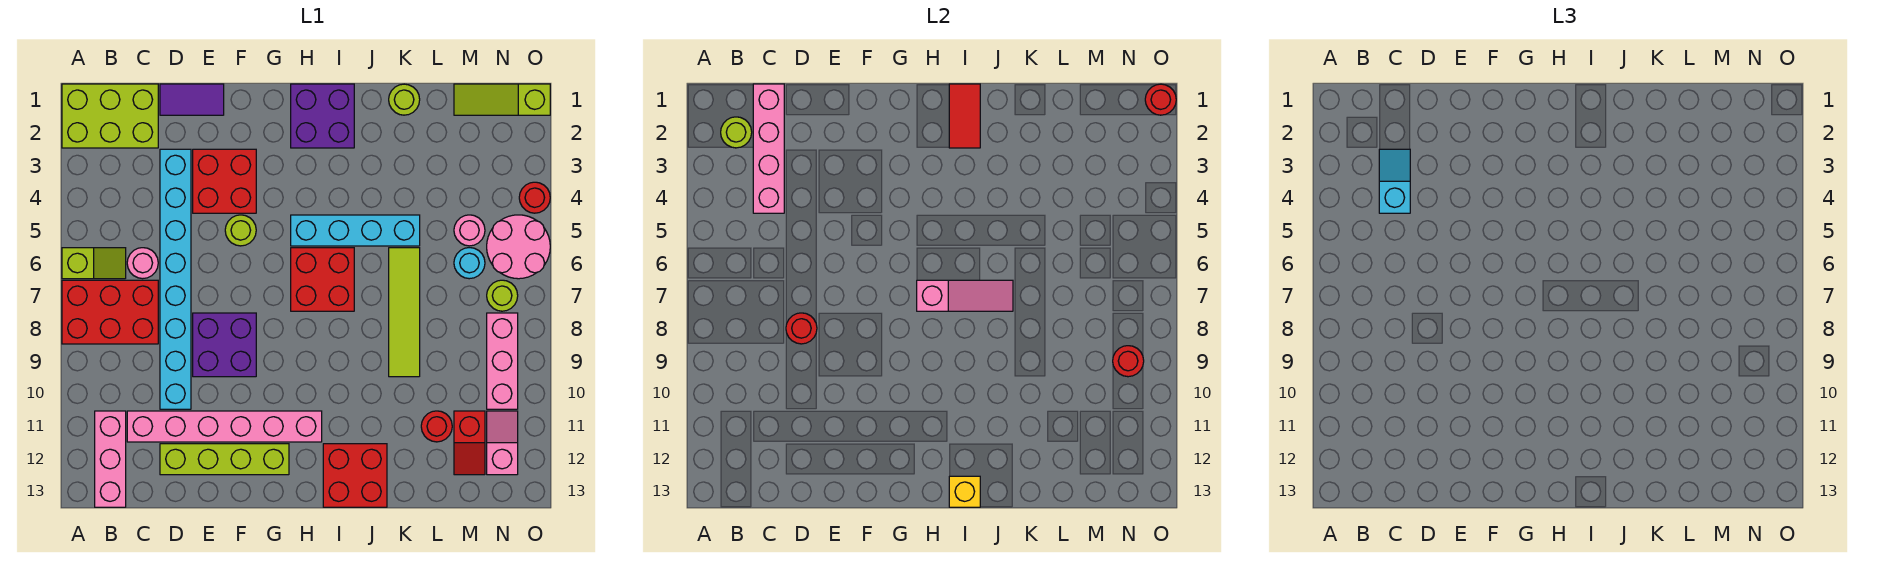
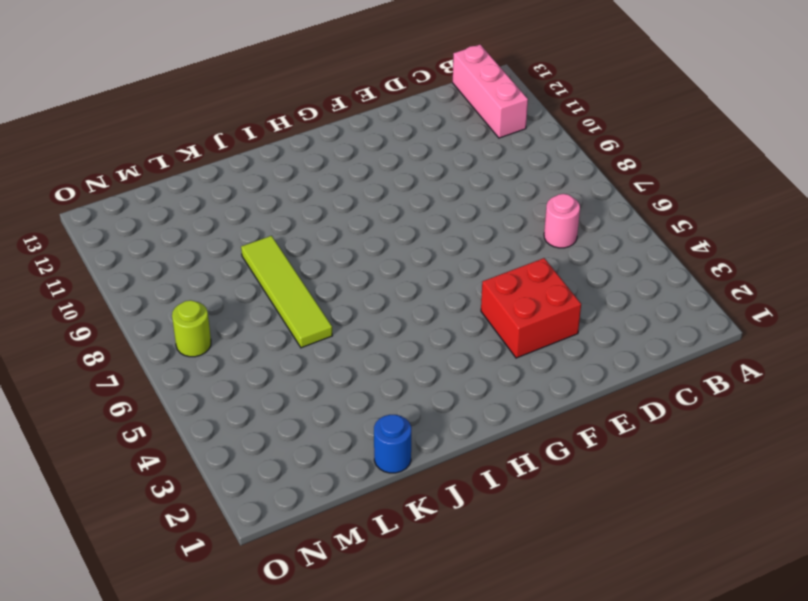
blue 1x1 round brick [374,415,411,473] -> lime 1x1 round brick [389,84,420,115]
none -> lime 2x3 brick [62,84,158,148]
none -> lime 1x2 slope [62,248,126,279]
none -> red 2x3 brick [62,280,158,344]
none -> pink 1x6 brick [127,411,322,442]

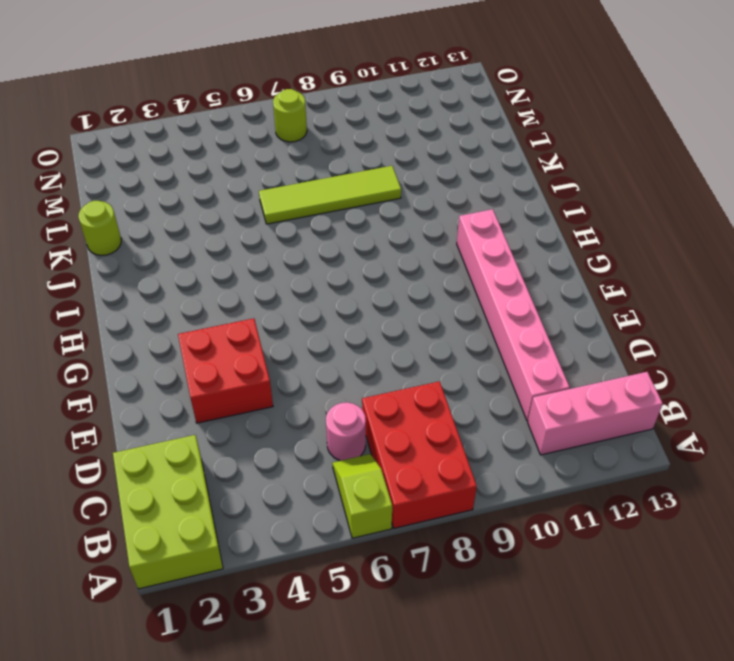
none -> purple 1x2 tile [160,84,224,115]
none -> cyan 1x8 brick [160,149,191,409]
none -> lime 1x4 brick [160,444,289,475]
none -> purple 2x2 brick [193,313,256,377]

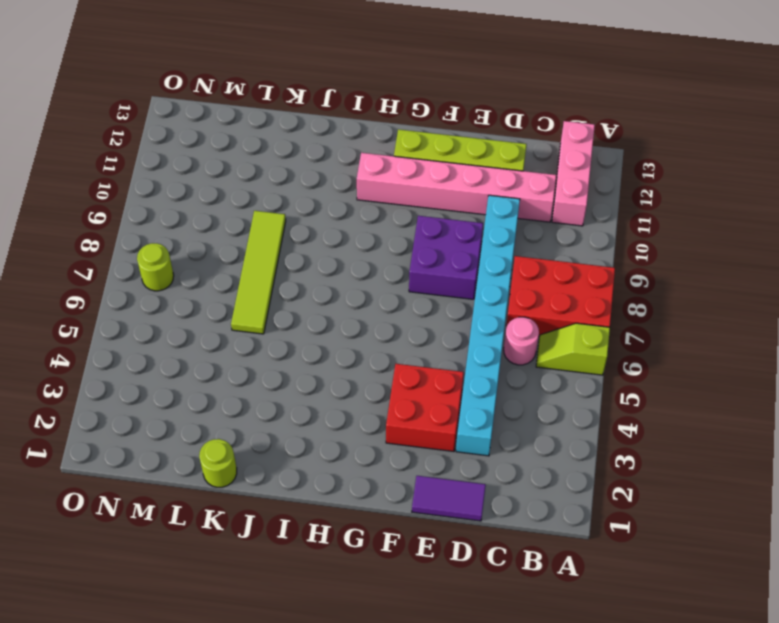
none -> lime 2x3 brick [62,84,158,148]
none -> lime 1x1 round brick [225,215,256,246]
none -> purple 2x2 brick [291,84,354,148]
none -> cyan 1x4 brick [291,215,420,246]

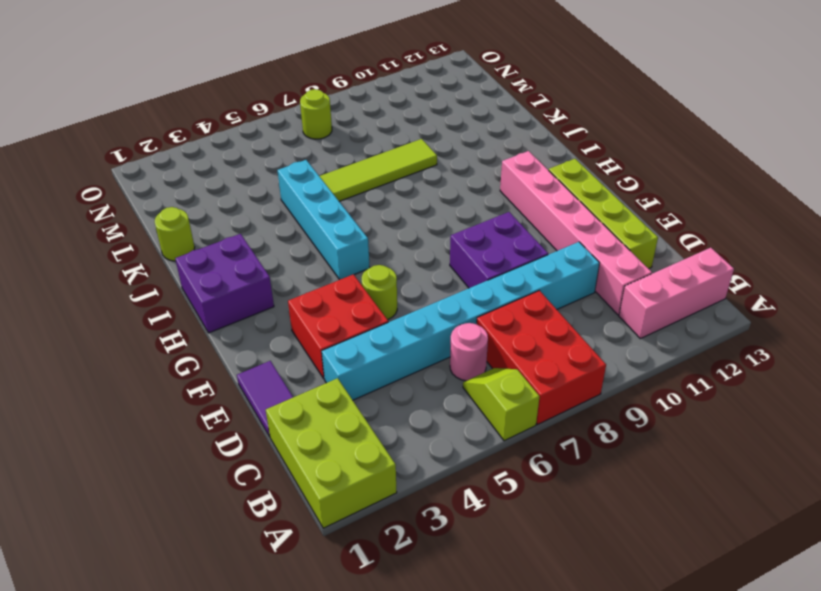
none -> red 2x2 brick [291,248,354,311]
none -> red 2x2 brick [323,444,387,507]
none -> red 1x1 round brick [421,411,452,442]
none -> lime 1x3 slope [454,84,550,115]

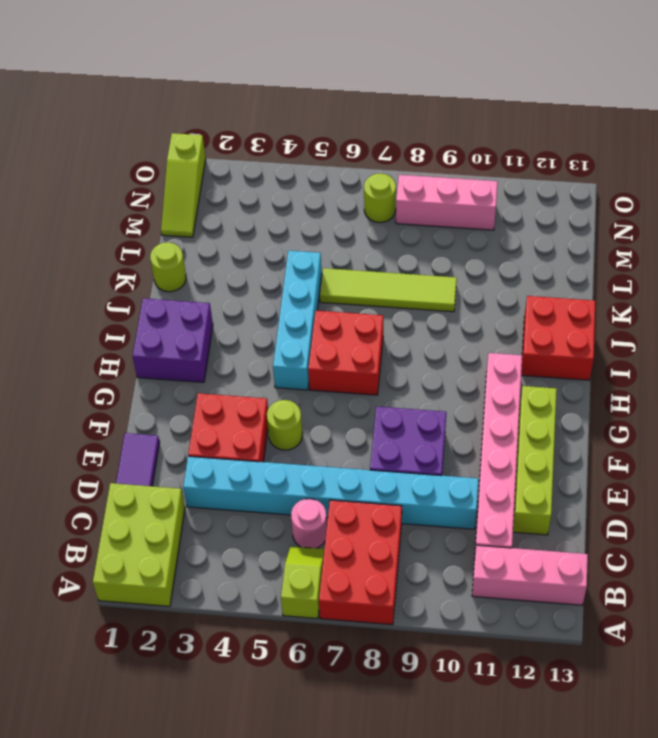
none -> red 1x1 round brick [421,411,452,442]
none -> pink 1x1 round brick [454,215,485,246]
none -> cyan 1x1 round brick [454,248,485,279]
none -> red 1x2 slope [454,411,485,475]

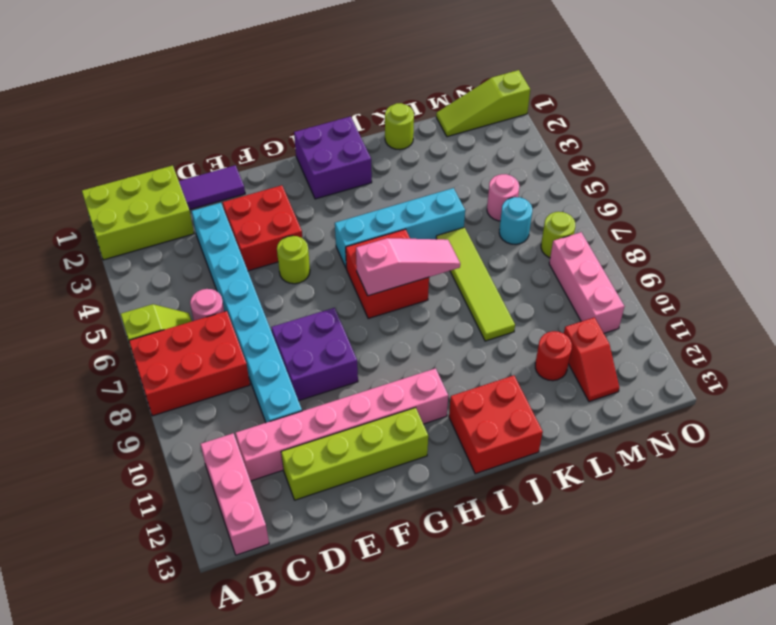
none -> pink 2x2 round brick [487,215,550,279]
none -> pink 1x2 slope [487,411,518,475]
none -> red 1x1 round brick [519,182,550,213]
none -> lime 1x1 round brick [721,117,752,148]

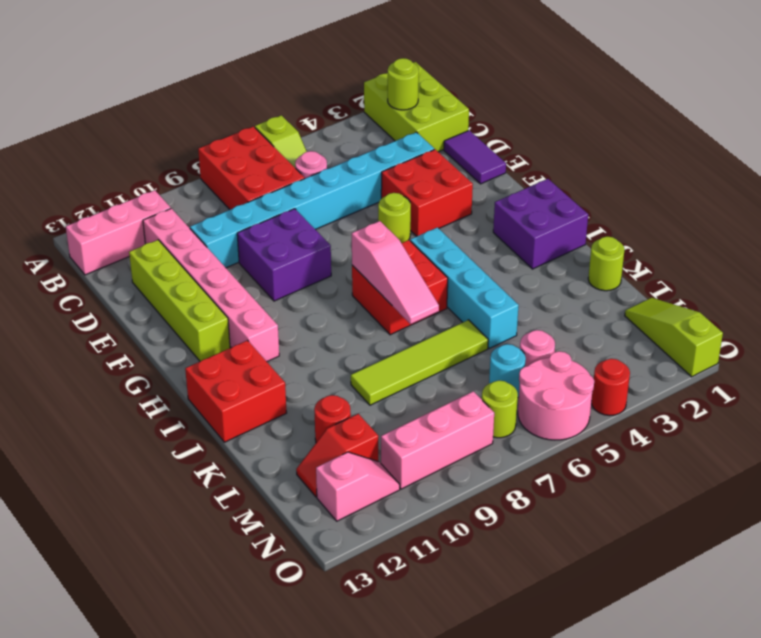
none -> pink 1x4 brick [753,84,784,213]
none -> red 1x1 round brick [786,313,817,344]
none -> red 1x2 tile [949,84,980,148]
none -> yellow 1x1 brick [949,476,980,507]

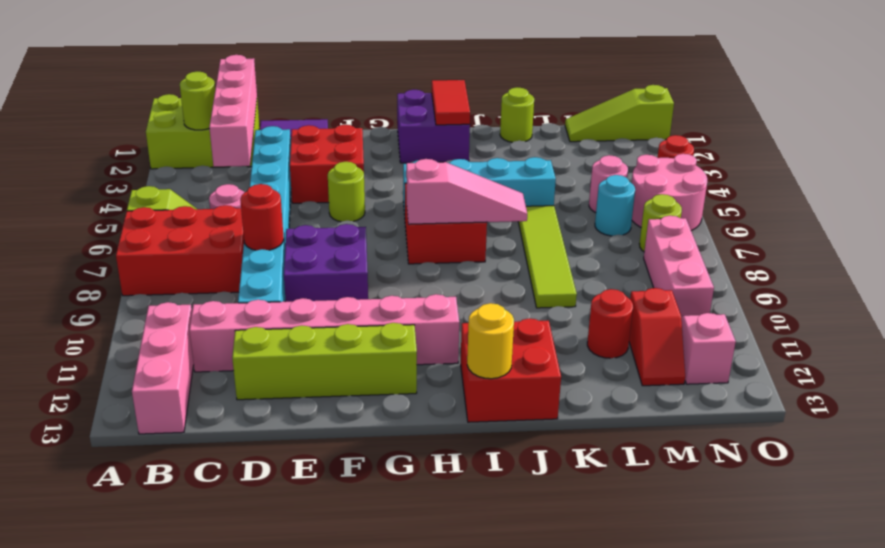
yellow 1x1 round brick [467,303,514,379] -> yellow 1x1 brick [949,476,980,507]
none -> red 1x1 round brick [1113,346,1144,377]
none -> red 1x1 round brick [1145,84,1176,115]
none -> cyan 1x2 slope [1379,149,1410,213]

